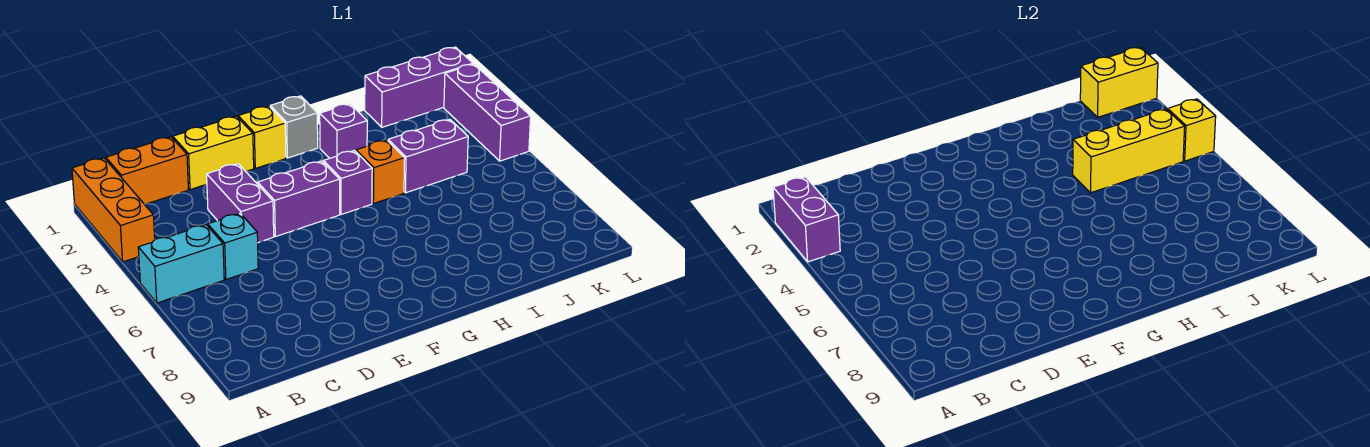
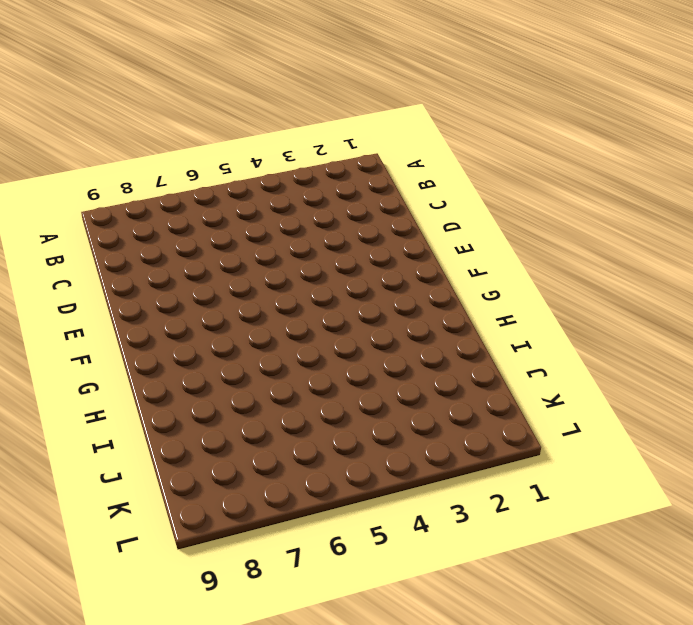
none -> orange 1x3 brick [72,158,155,262]
none -> cyan 1x2 brick [138,225,224,303]
none -> orange 1x2 brick [106,137,188,204]

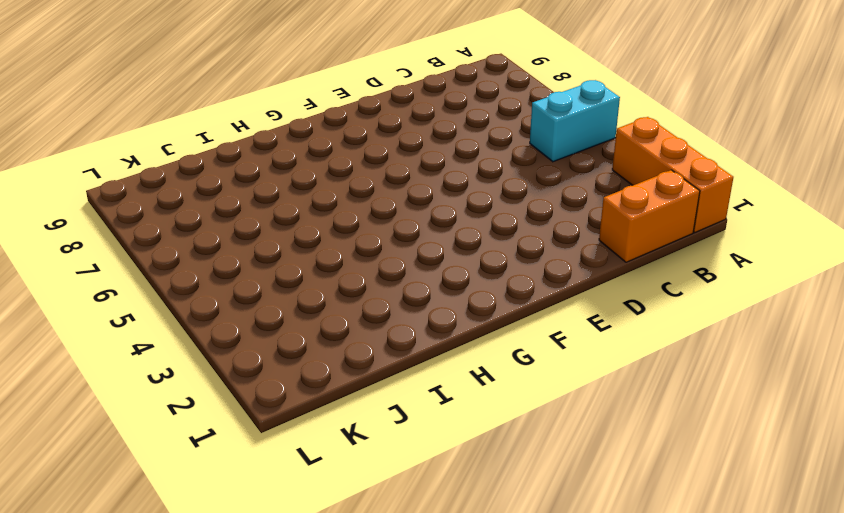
none -> cyan 1x1 brick [208,213,258,280]
none -> yellow 1x2 brick [173,116,254,190]
none -> purple 1x2 brick [207,164,274,242]

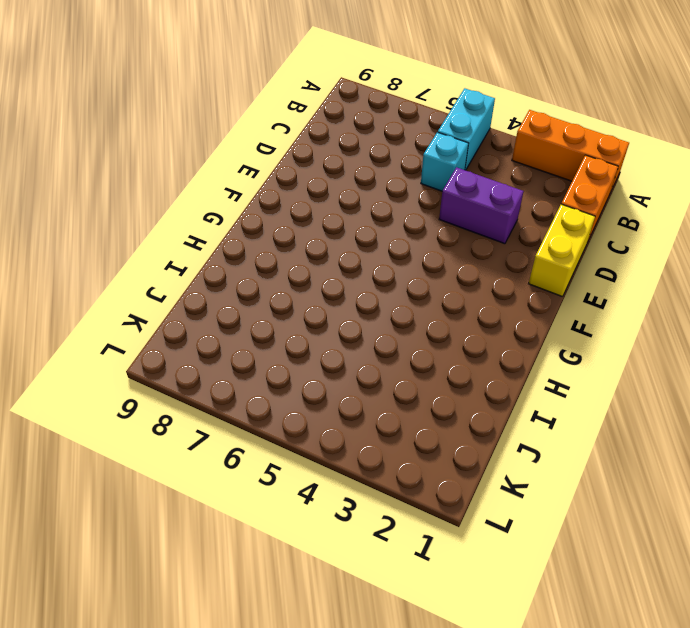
none -> purple 1x2 brick [258,161,340,237]
none -> yellow 1x1 brick [238,106,286,168]
none -> grey 1x1 brick [270,96,318,158]

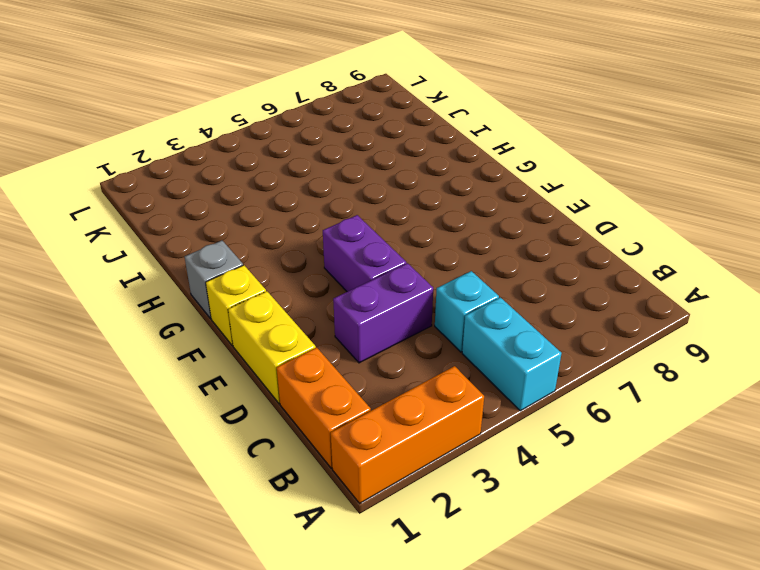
none -> purple 1x1 brick [324,150,372,214]
none -> purple 1x1 brick [320,104,367,159]
none -> orange 1x1 brick [356,140,405,204]

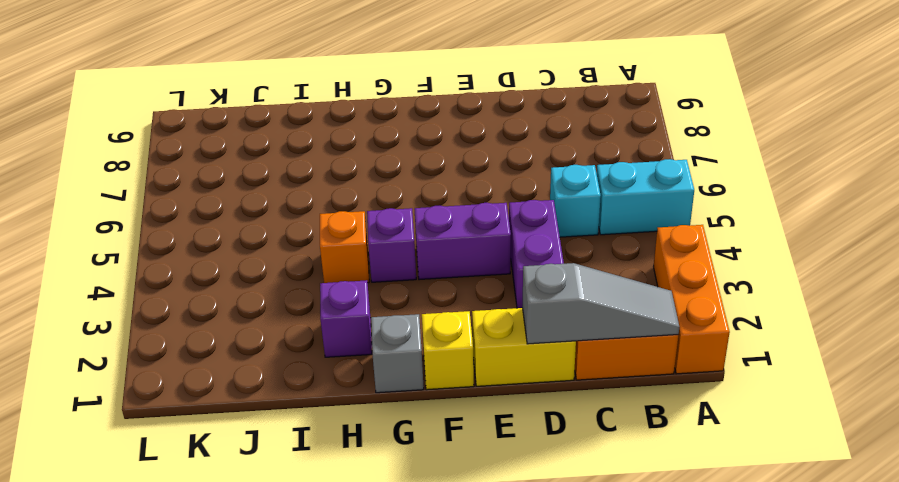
grey 1x3 slope [522,263,679,344] -> none
none -> purple 1x2 brick [388,119,468,193]
none -> purple 1x3 brick [365,47,473,127]
none -> purple 1x3 brick [444,64,531,161]

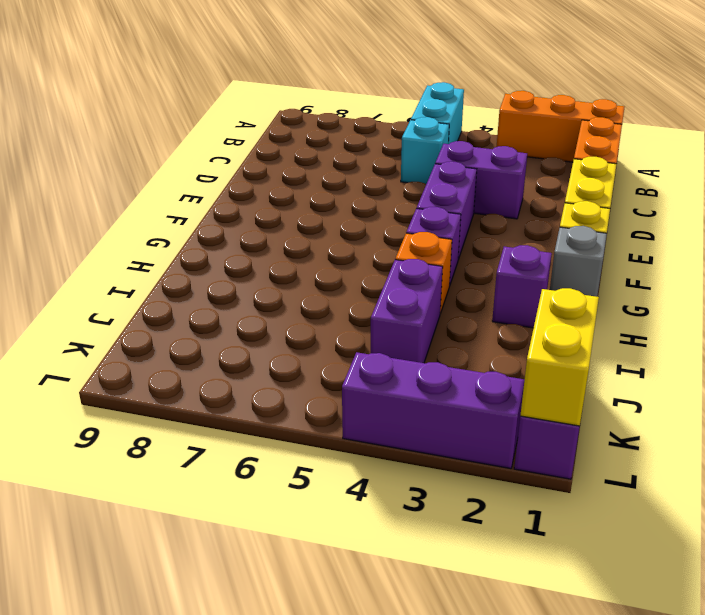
none -> purple 1x2 brick [773,177,840,262]
none -> yellow 1x3 brick [1073,109,1185,193]
none -> yellow 1x1 brick [1168,99,1216,161]

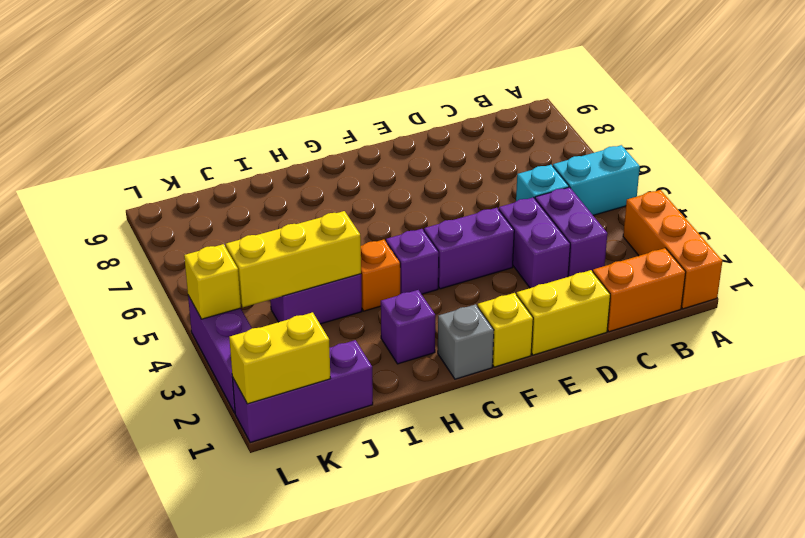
purple 1x2 brick [535,187,607,277] -> purple 1x2 brick moved to [773,177,840,262]

